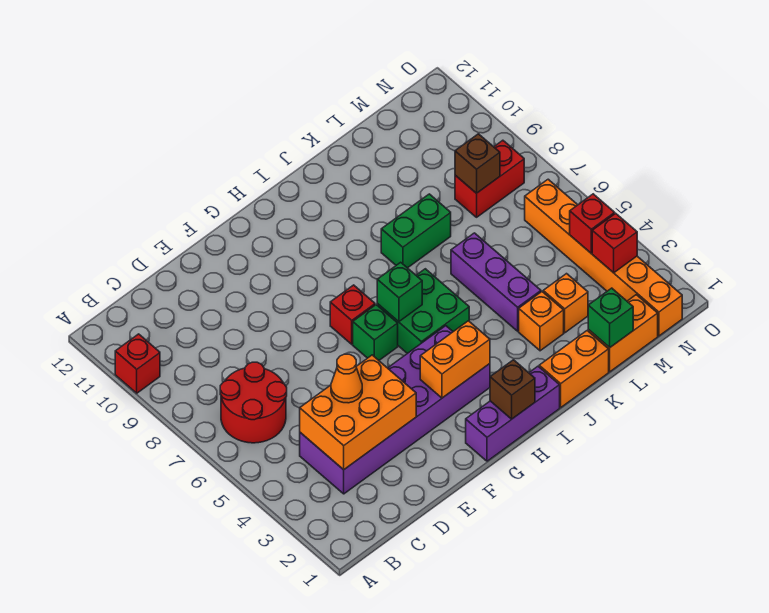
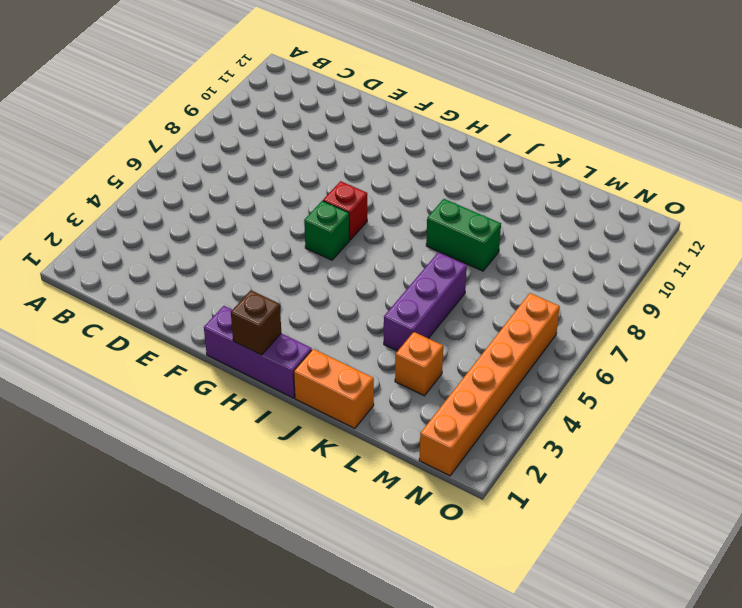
none -> red 1x1 brick [115,334,160,393]
none -> red 2x2 round brick [220,362,287,443]
none -> purple 2x6 brick [300,326,490,494]

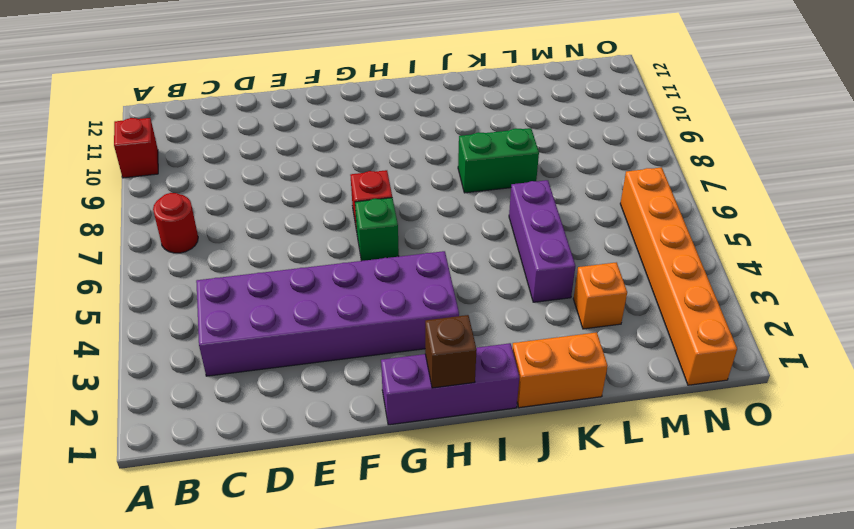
red 1x1 round brick [153,193,198,253] -> red 2x2 round brick [220,362,287,443]
none -> green 2x2 brick [377,269,469,353]
none -> orange 1x1 brick [519,292,564,351]
none -> orange 1x2 brick [588,295,658,372]

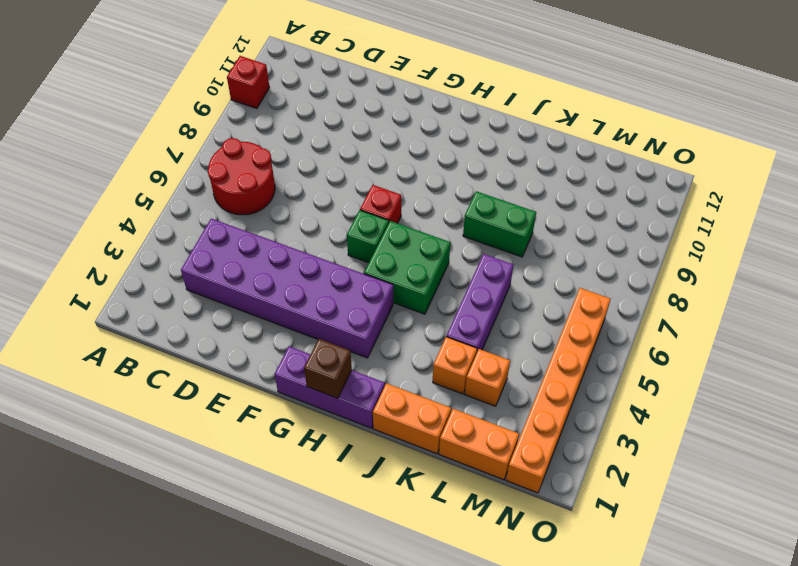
none -> red 1x2 brick [455,140,524,217]
none -> orange 2x3 brick [300,355,416,470]
none -> orange 1x2 brick [420,321,490,398]

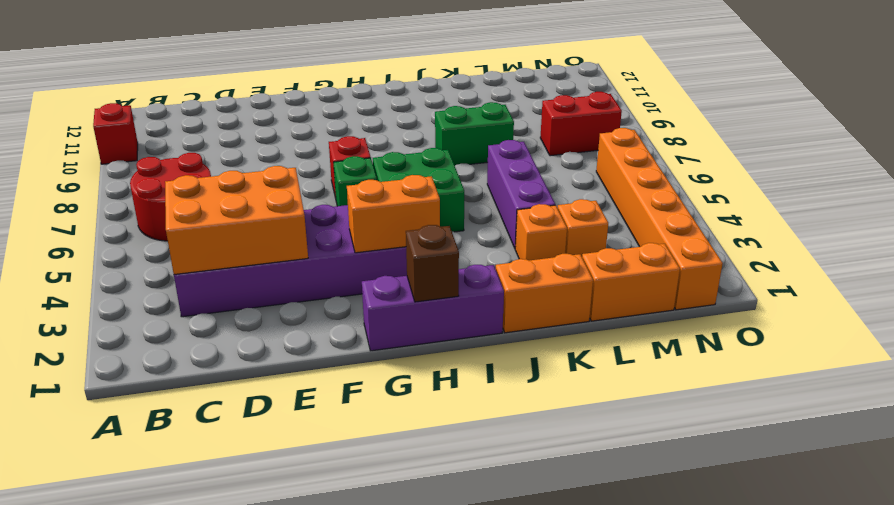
none -> green 1x1 brick [377,262,422,322]
none -> green 1x1 brick [588,288,633,347]
none -> brown 1x1 brick [455,134,500,193]

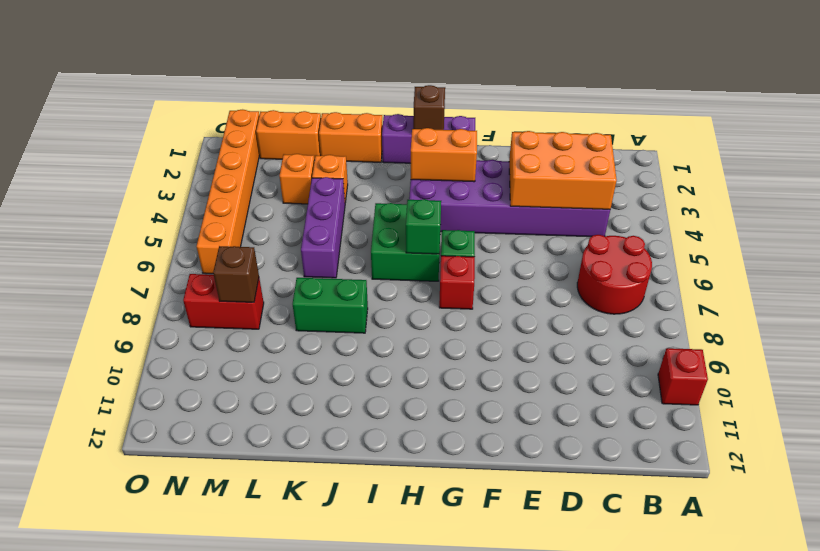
none -> green 1x1 brick [588,288,633,347]
none -> red 1x1 brick [592,213,637,273]
none -> red 1x1 brick [570,194,615,253]

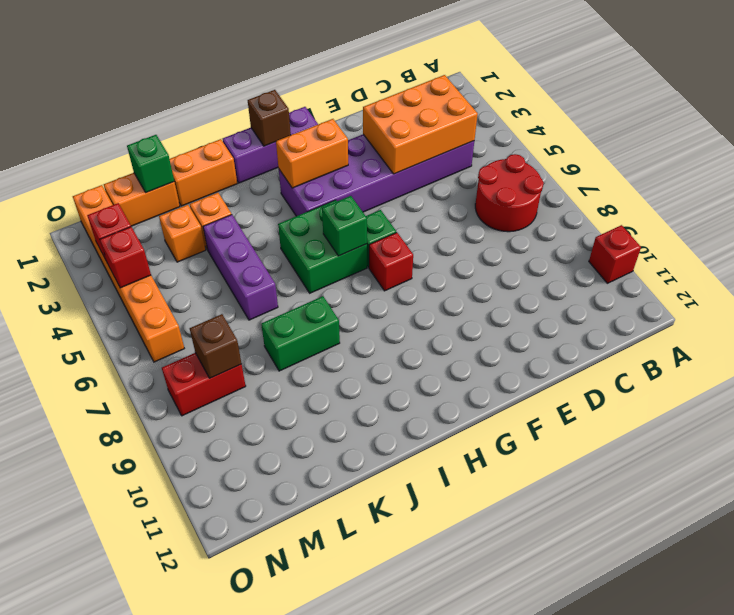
none -> orange 1x1 cone [331,354,362,403]

